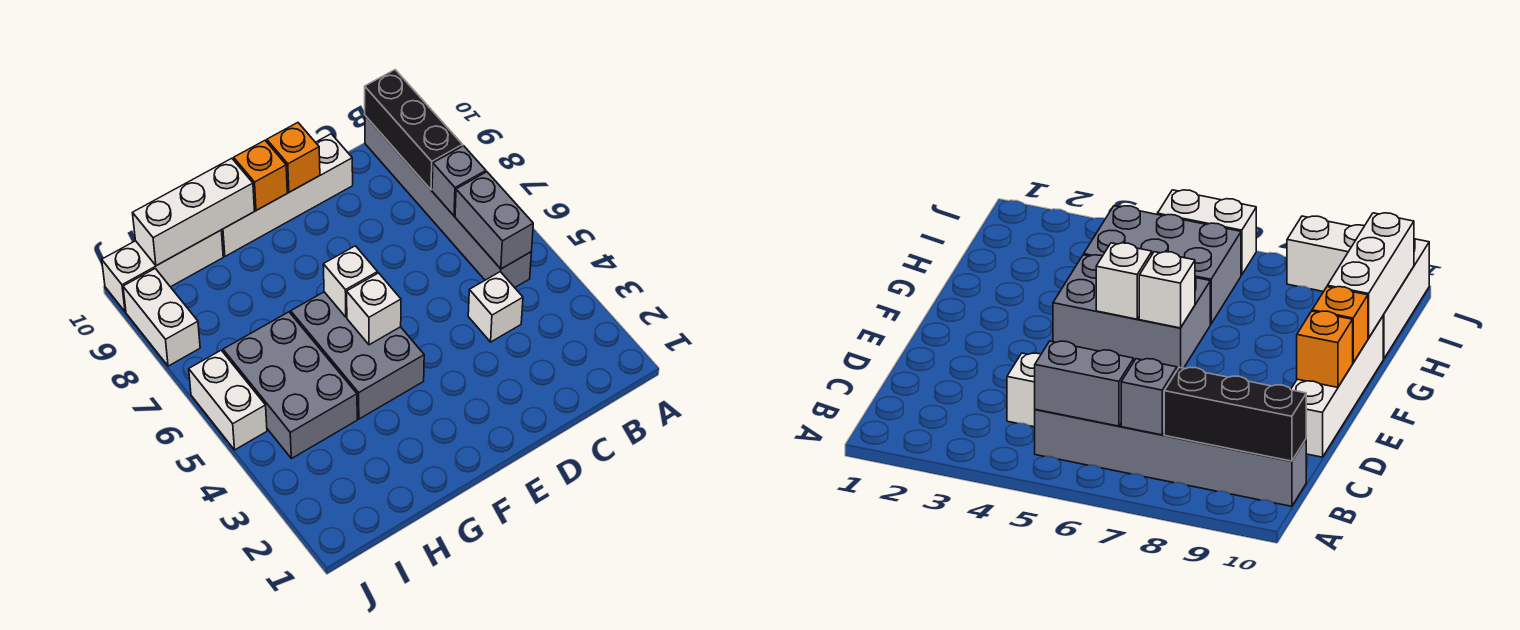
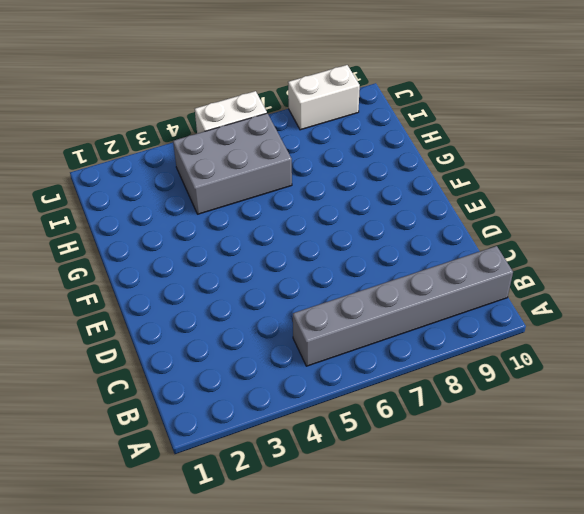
none -> white 1x1 brick [468,272,523,342]
none -> white 1x4 brick [221,134,353,256]
none -> grey 2x3 brick [291,292,424,419]

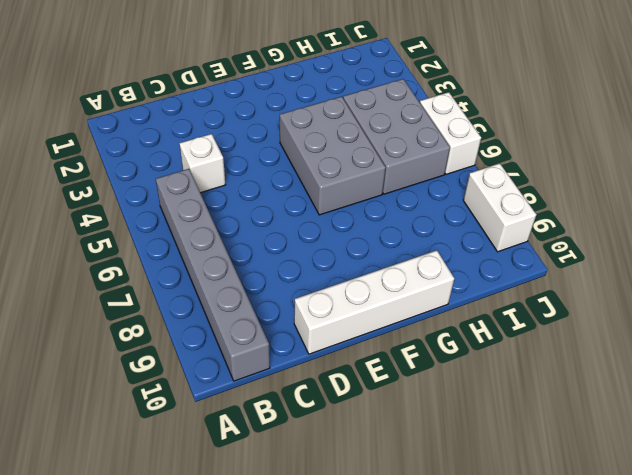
none -> white 1x3 brick [102,230,223,312]
none -> grey 1x2 brick [455,172,533,269]
none -> grey 1x1 brick [432,146,486,216]

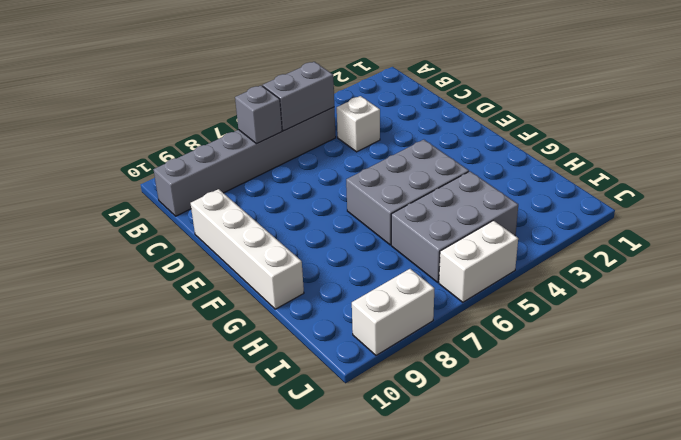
none -> white 1x3 brick [102,230,223,312]
none -> black 1x3 brick [365,70,463,190]
none -> orange 1x1 brick [267,123,320,192]

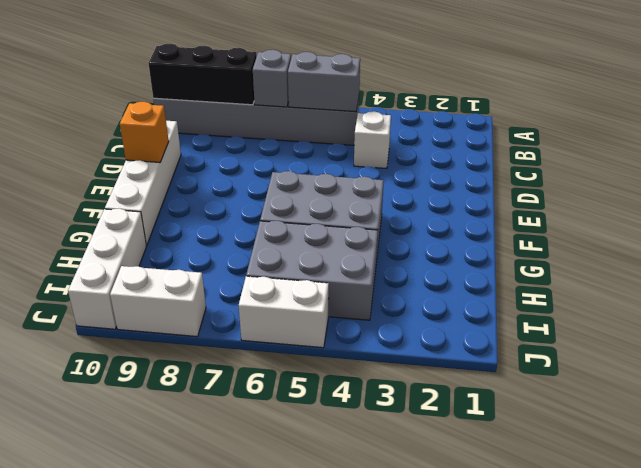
none -> white 1x1 brick [347,273,401,345]
none -> white 1x1 brick [323,246,378,317]
none -> orange 1x1 brick [234,141,287,211]

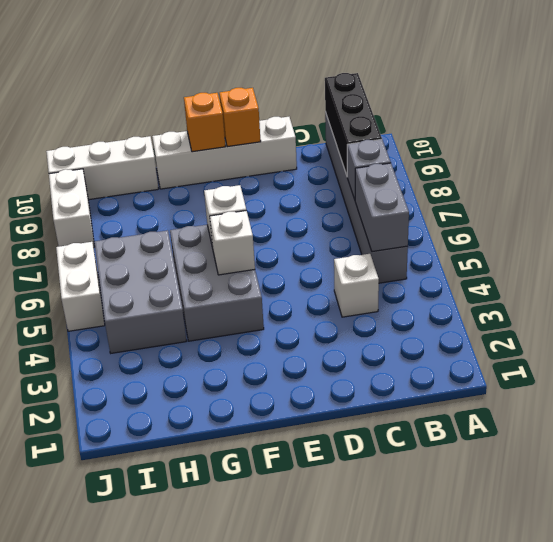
none -> white 1x3 brick [133,158,254,266]

